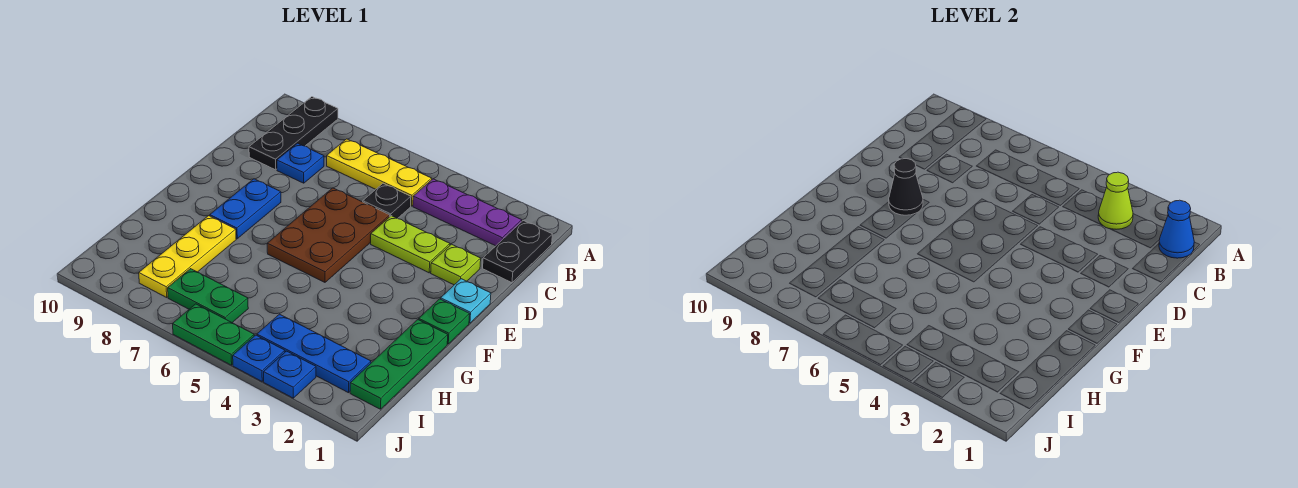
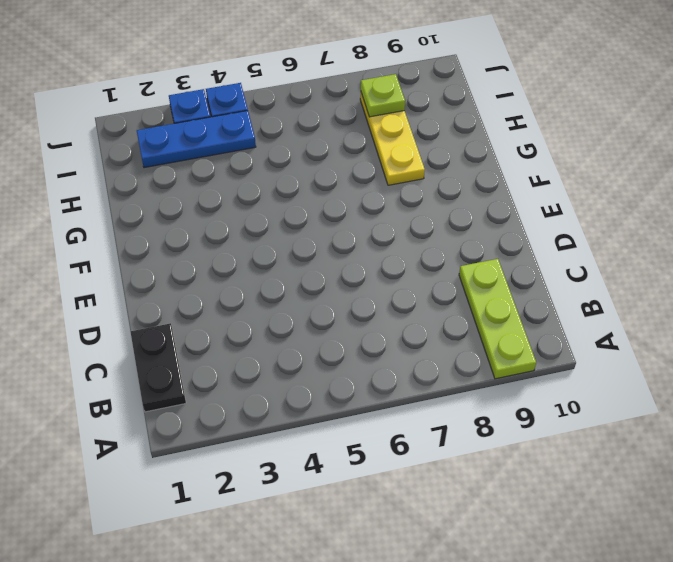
lime 1x3 plate [459,259,536,379] -> black 1x3 plate [249,97,338,170]
lime 1x1 plate [361,74,405,117] -> lime 1x1 plate moved to [431,244,481,285]
none -> purple 1x3 plate [413,179,522,246]
none -> yellow 1x3 plate [327,139,432,206]
none -> black 1x1 plate [363,184,411,219]

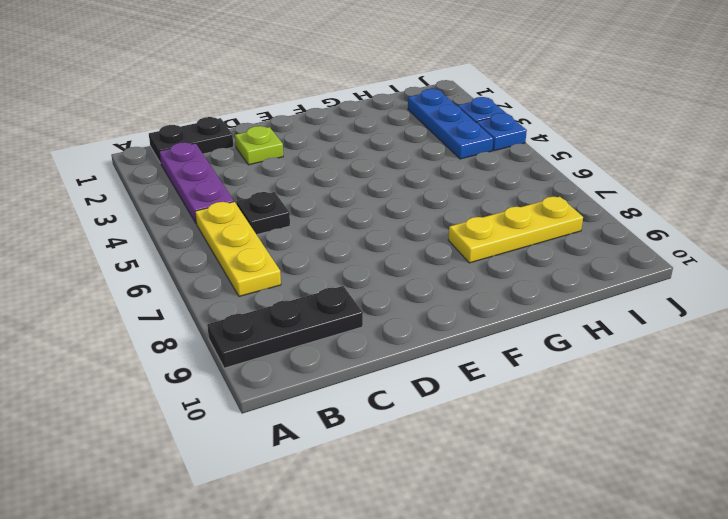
none -> blue 1x1 plate [277,143,324,183]
none -> lime 1x2 plate [371,216,450,273]
none -> brown 2x3 plate [267,188,390,282]

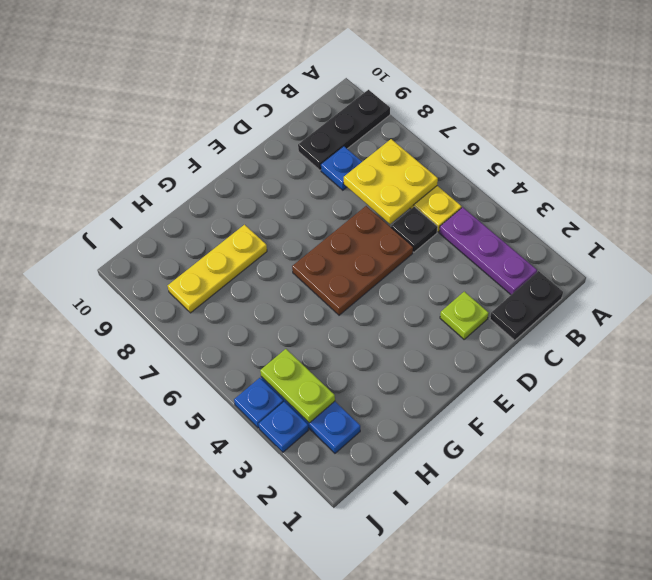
yellow 2x2 plate [344,139,438,224] -> none
lime 1x2 plate [260,349,335,423] -> lime 1x2 plate moved to [371,216,450,273]
none -> cyan 1x1 plate [441,279,491,323]
none -> blue 1x2 plate [210,179,281,239]
none -> green 1x1 plate [419,299,470,344]

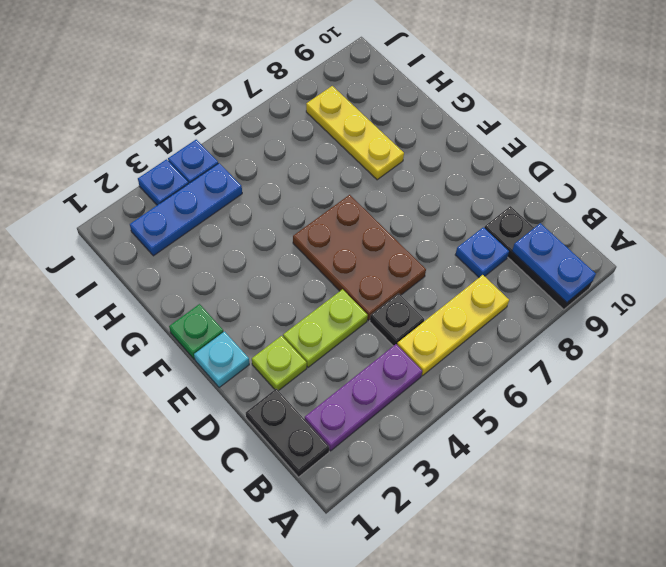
blue 1x2 plate [512,223,596,302] -> blue 1x2 plate moved to [210,179,281,239]
none -> green 1x3 plate [350,320,448,409]
none -> green 1x2 plate [168,269,248,323]
none -> green 1x2 plate [173,304,254,365]

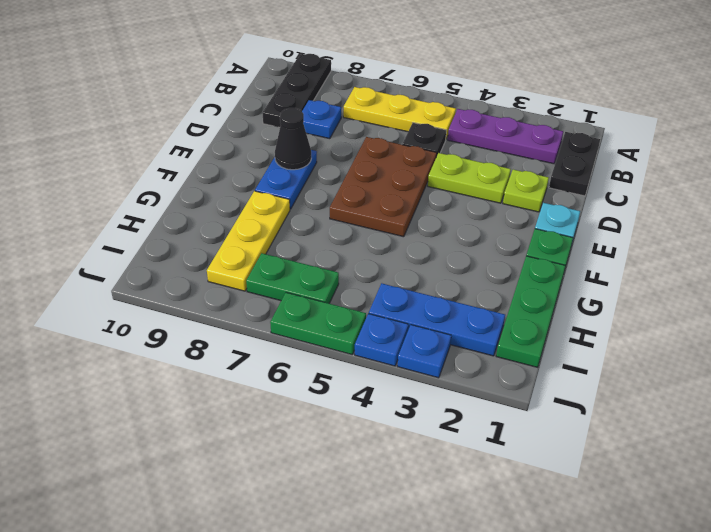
none -> blue 1x1 cone [1159,200,1194,258]
none -> lime 1x1 cone [1098,172,1133,229]

